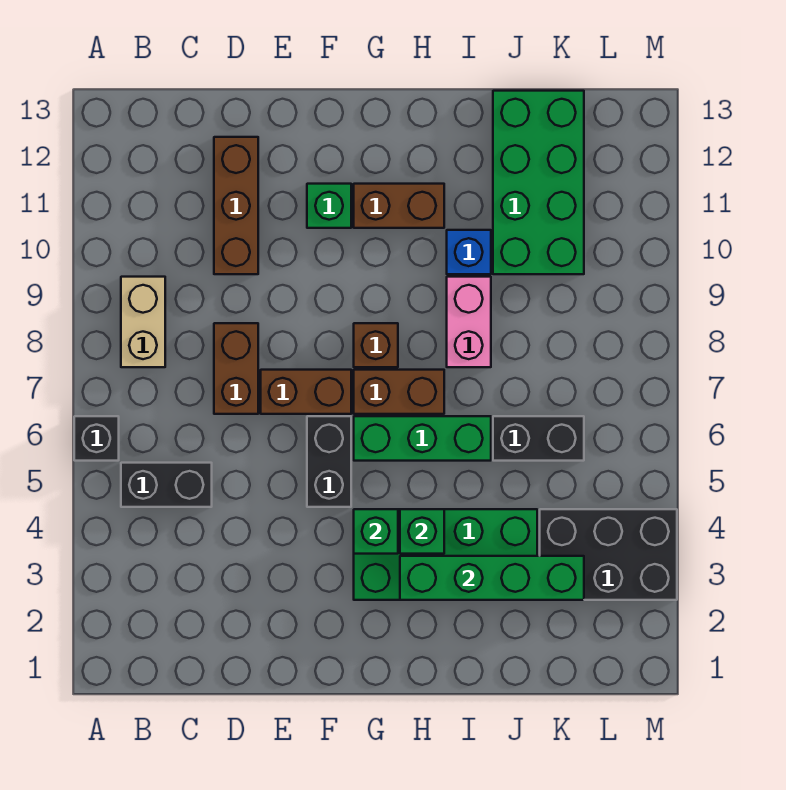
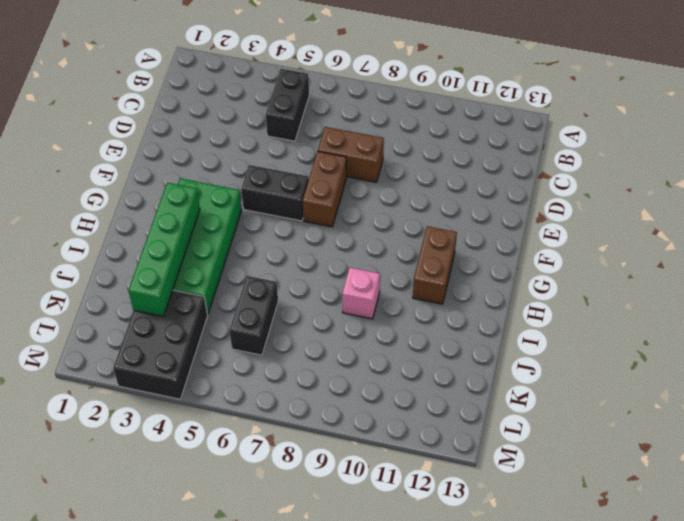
pink 1x1 brick [342,268,380,319] -> pink 1x2 brick [447,277,491,367]
none -> black 1x1 brick [74,416,119,461]
none -> tan 1x2 brick [121,277,165,367]
none -> brown 1x3 brick [214,137,258,274]

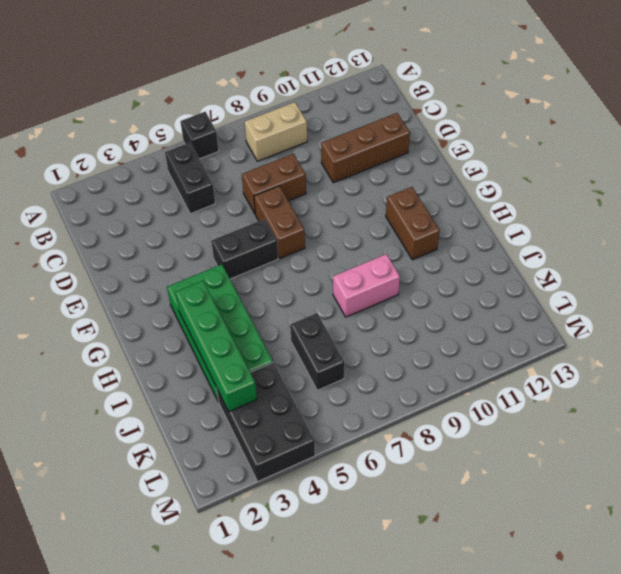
none -> green 1x1 brick [307,184,351,228]
none -> green 1x3 brick [354,416,491,461]
none -> brown 1x2 brick [354,370,444,414]

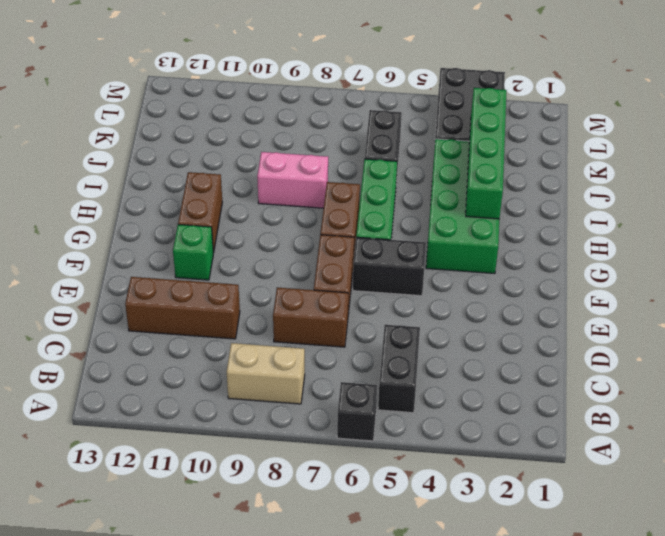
none -> brown 1x1 brick [354,323,398,367]
none -> blue 1x1 brick [447,230,491,274]
none -> green 2x4 brick [493,91,584,274]

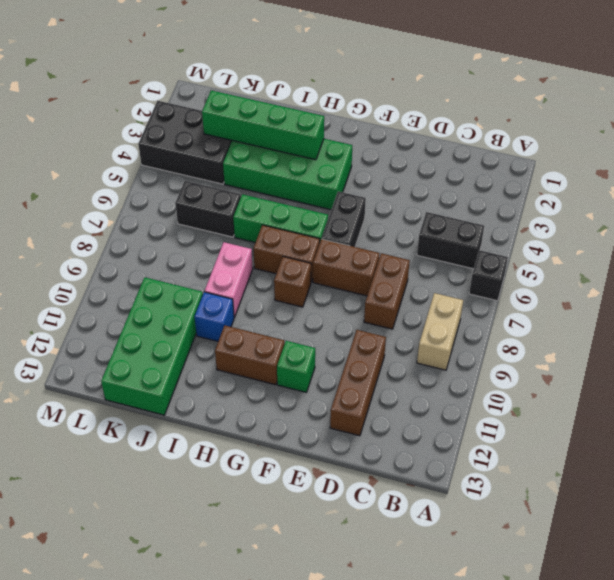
none -> green 1x1 brick [354,509,398,554]
none -> green 1x1 brick [400,509,444,554]

